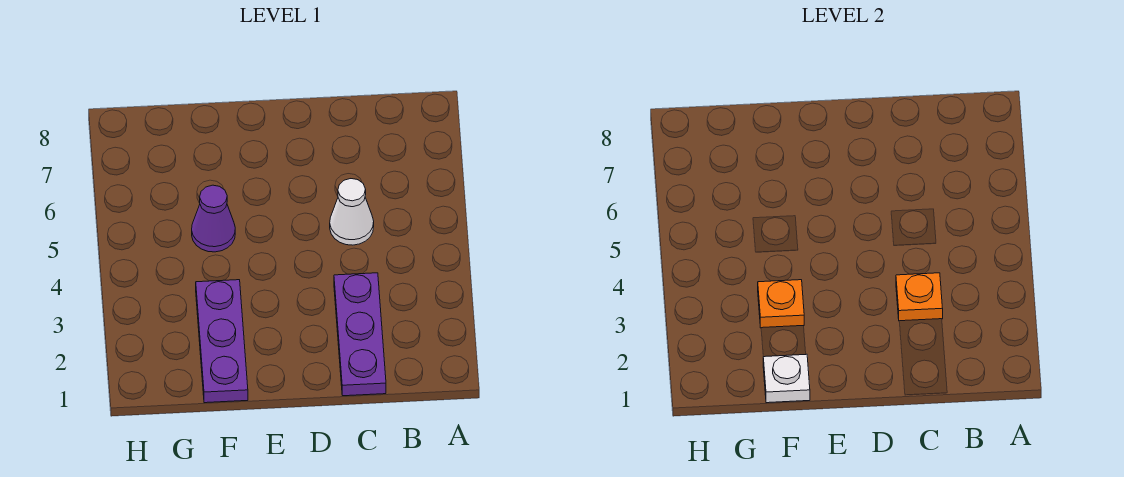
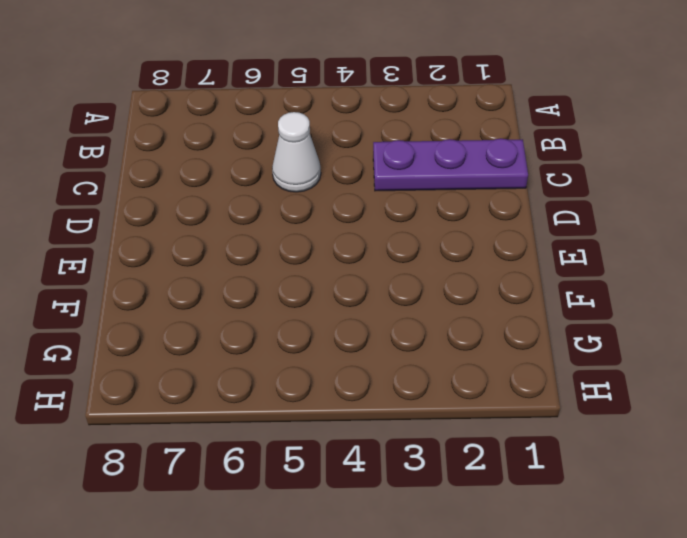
none -> purple 1x3 plate [196,280,248,403]
none -> purple 1x1 cone [192,185,235,252]

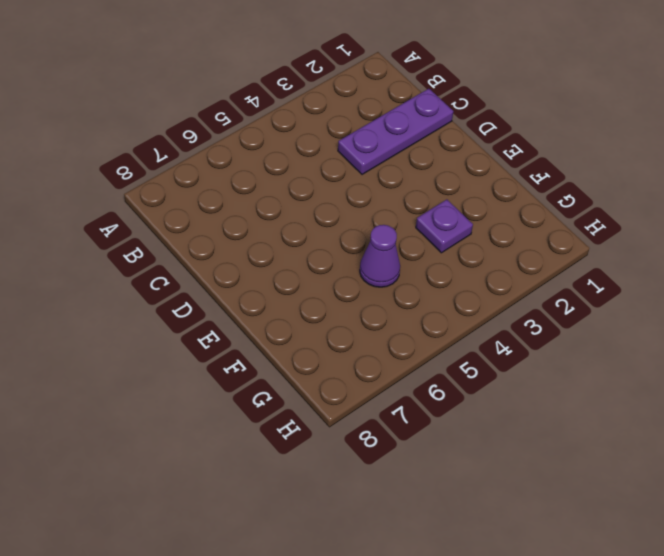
purple 1x1 plate [416,200,473,253] -> purple 1x3 plate [196,280,248,403]
none -> white 1x1 cone [330,179,374,245]
none -> orange 1x1 plate [896,273,943,321]

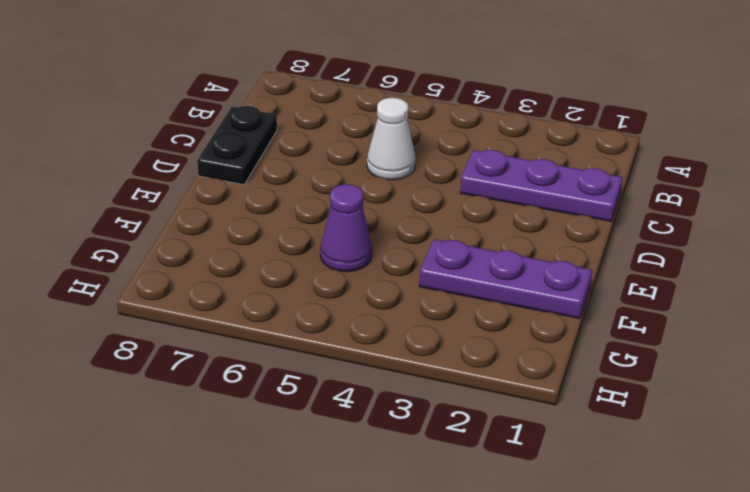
black 1x2 plate [197,106,277,185] -> none
none -> orange 1x1 plate [896,273,943,321]
none -> white 1x1 plate [763,354,810,403]

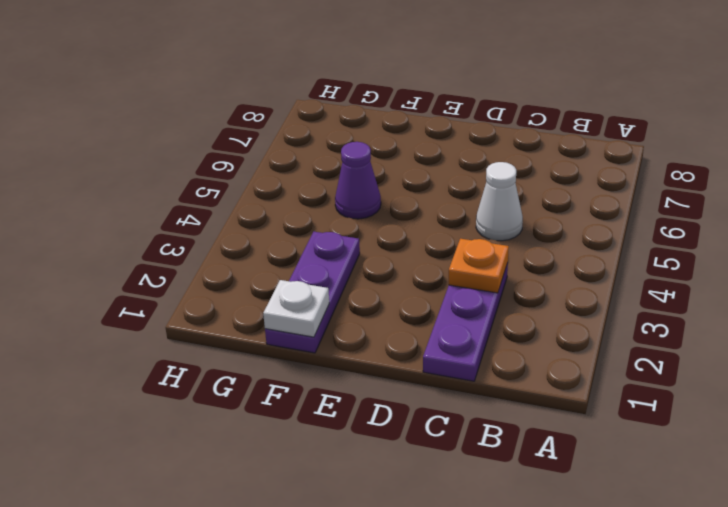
none -> orange 1x1 plate [758,280,804,328]

